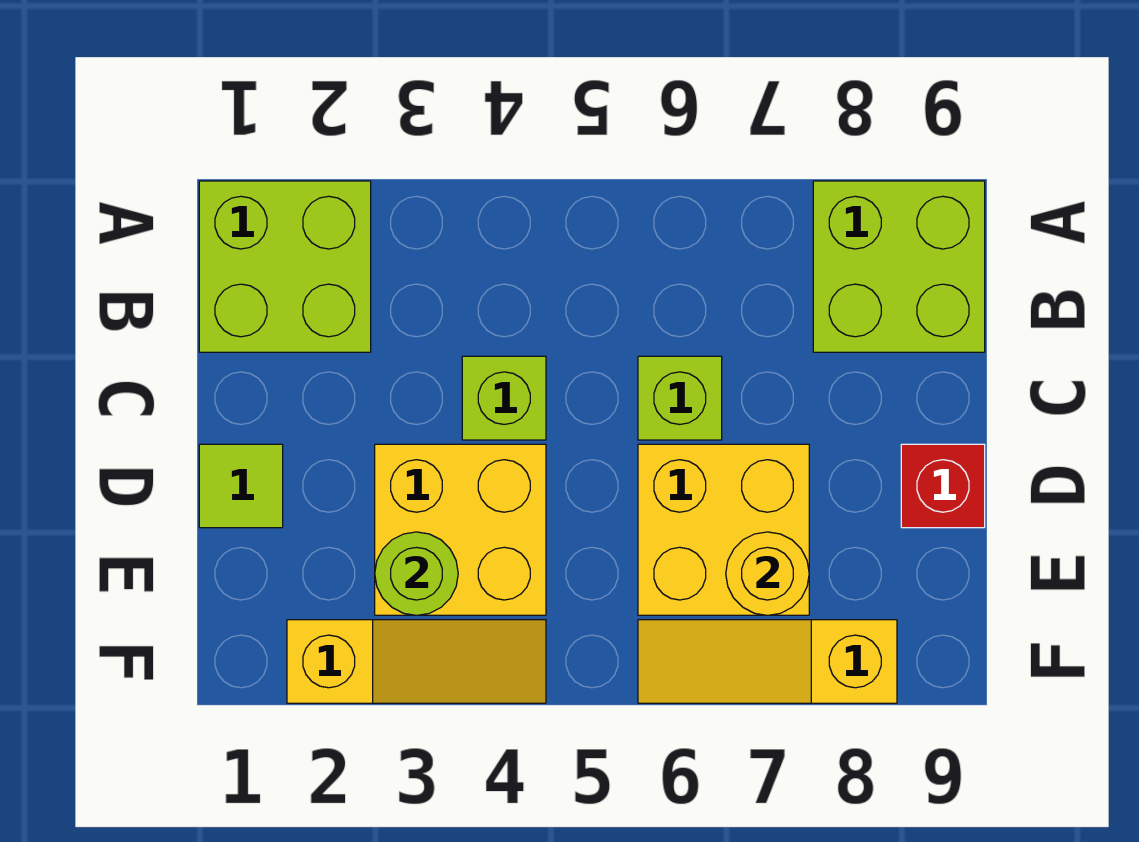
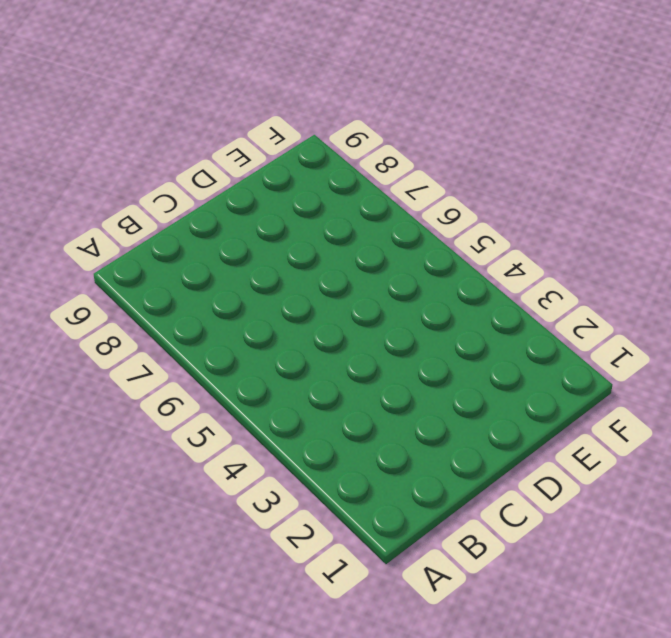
none -> lime 2x2 brick [199,181,371,352]
none -> lime 2x2 brick [813,181,985,352]
none -> lime 1x1 brick [462,356,546,440]

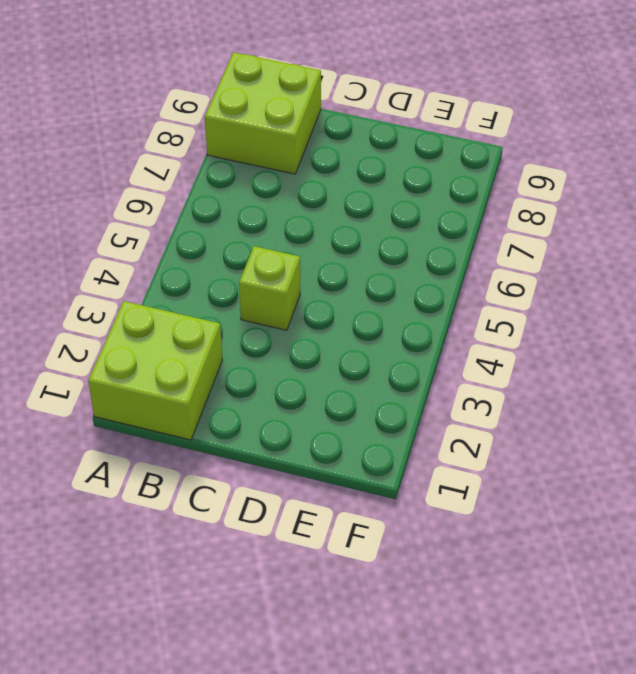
none -> lime 1x1 brick [638,356,722,440]
none -> lime 1x1 tile [199,444,283,528]
none -> yellow 2x2 brick [375,444,546,615]

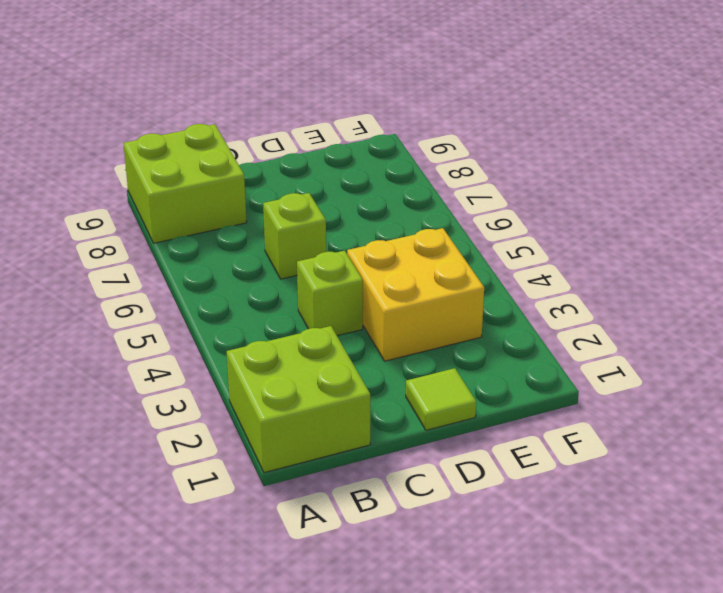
none -> yellow 2x2 brick [638,444,809,615]
none -> red 1x1 brick [901,444,985,528]
none -> yellow 1x3 slope [287,620,546,703]

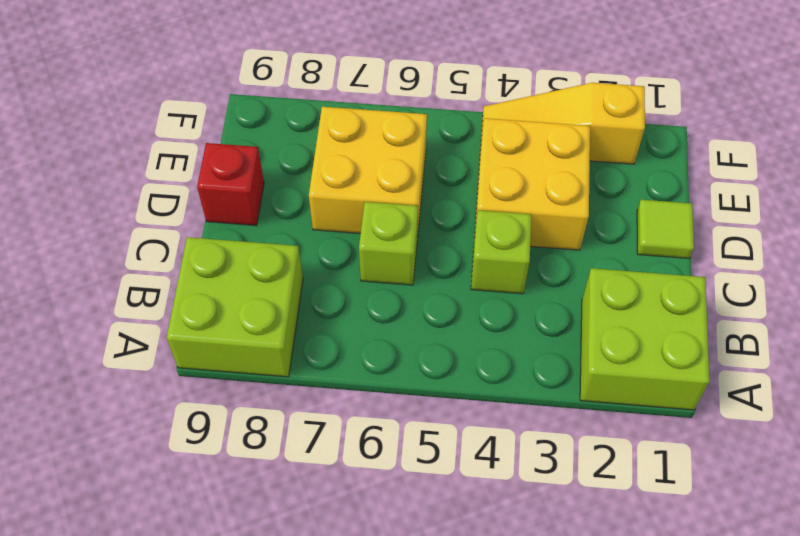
none -> yellow 1x3 slope [638,620,897,703]
none -> lime 1x1 round brick [375,532,458,615]
none -> yellow 1x1 round brick [726,532,809,615]

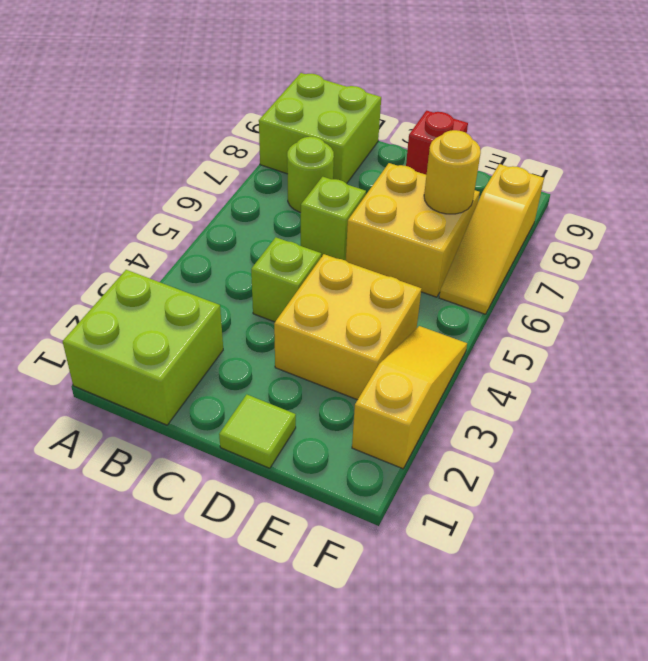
lime 1x1 round brick [287,137,334,212] -> lime 1x1 round brick moved to [375,532,458,615]

